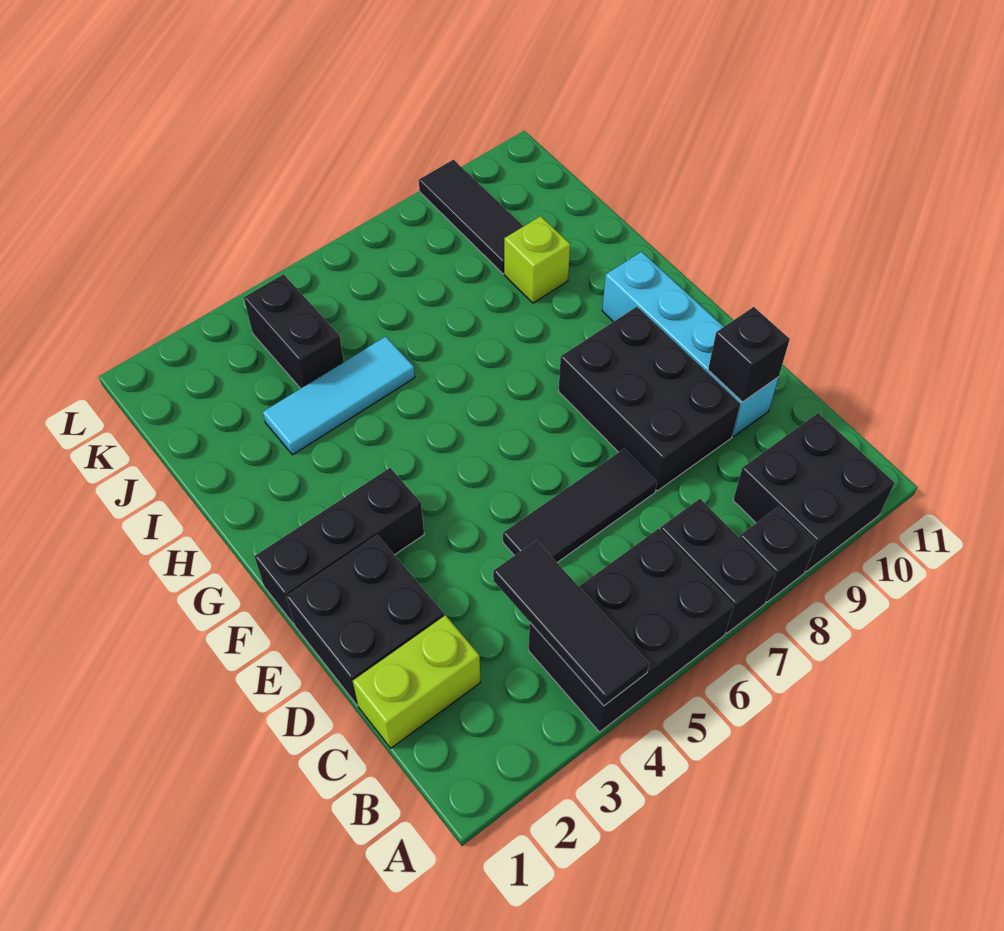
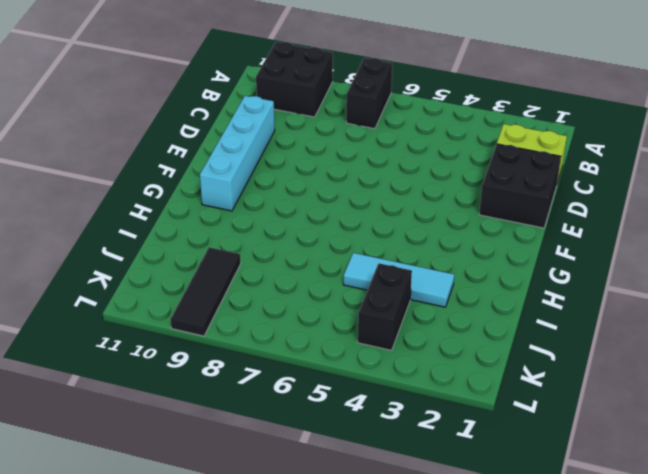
none -> black 2x3 brick [529,529,734,732]
none -> black 1x1 brick [739,506,816,602]
none -> black 1x3 tile [503,449,657,562]

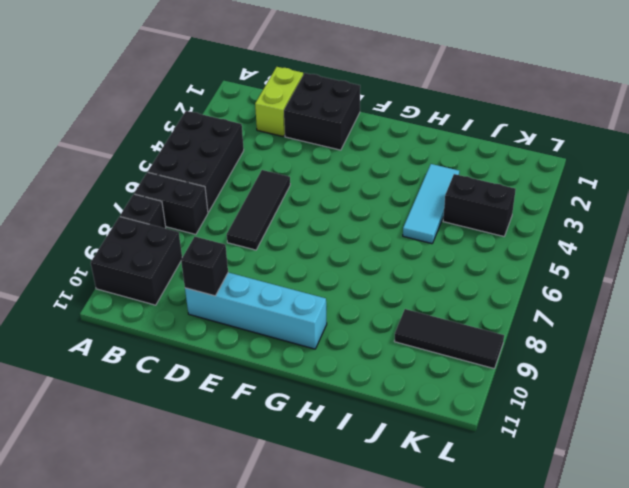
none -> black 2x3 brick [559,307,740,491]
none -> black 1x3 brick [254,468,424,623]
none -> lime 1x1 brick [504,216,570,303]

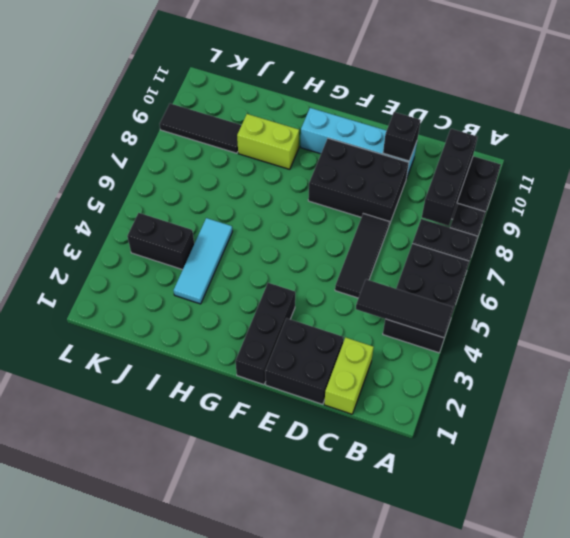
black 1x3 brick [422,129,478,226] -> none
lime 1x2 brick [237,114,299,169] -> lime 1x1 brick [504,216,570,303]

